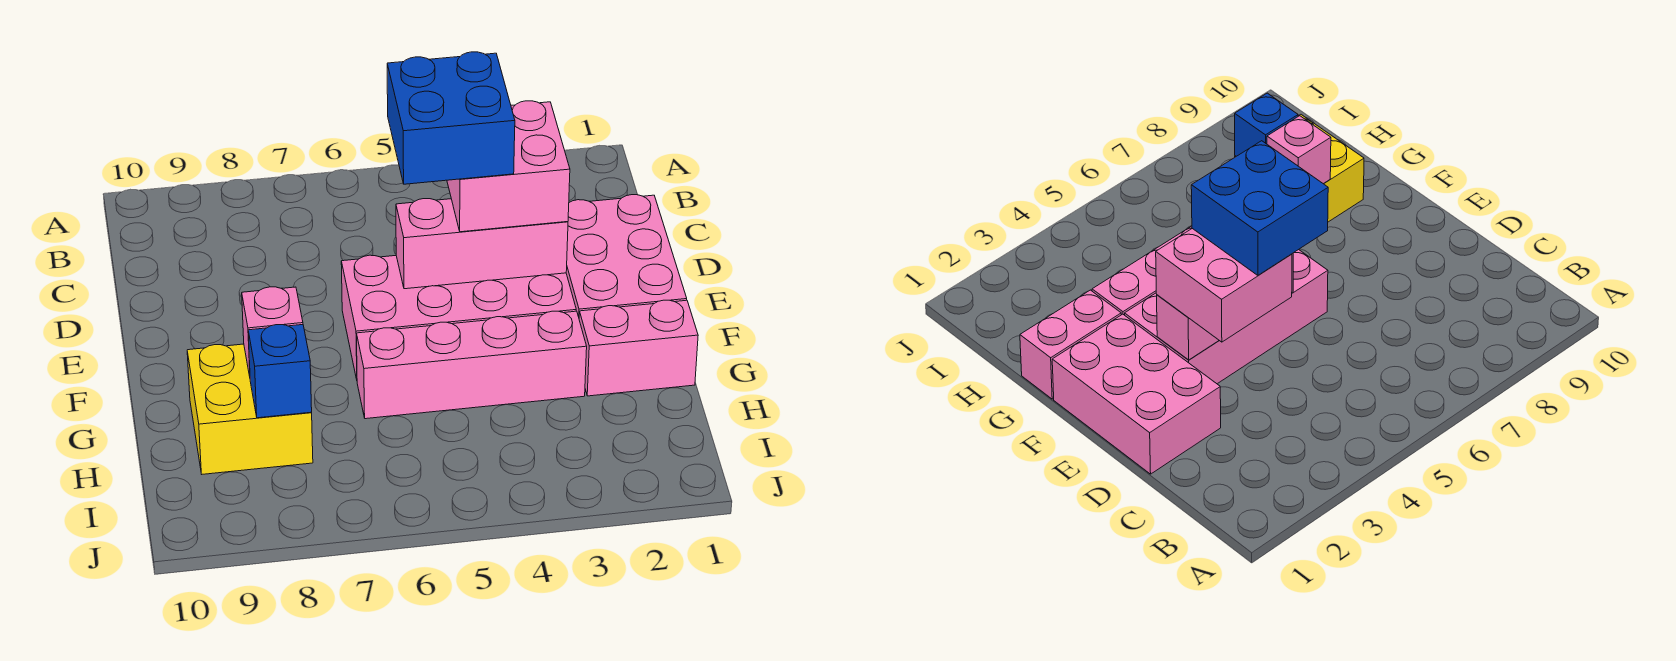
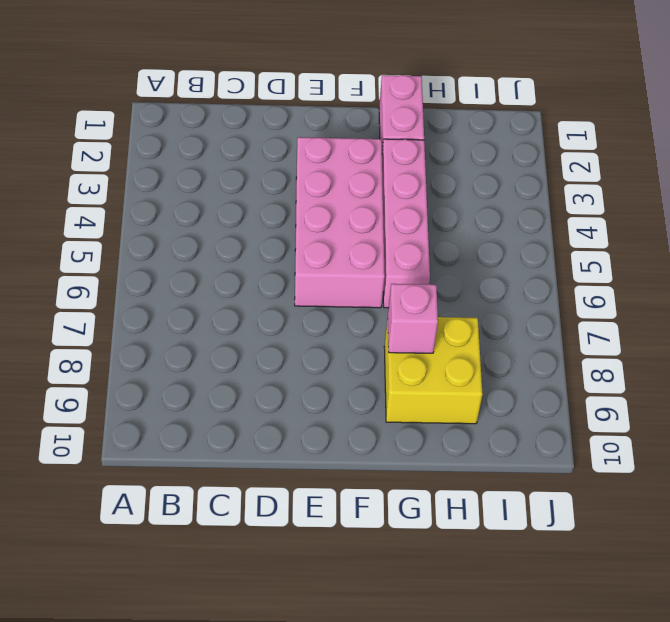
none -> pink 2x3 brick [566,195,687,317]
none -> pink 1x3 brick [396,199,568,289]

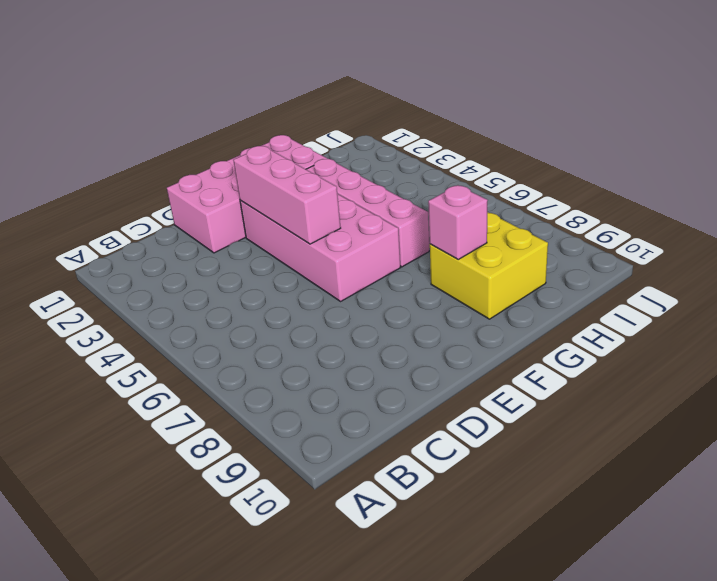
none -> blue 1x1 brick [248,325,312,418]
none -> pink 2x2 brick [447,101,570,232]

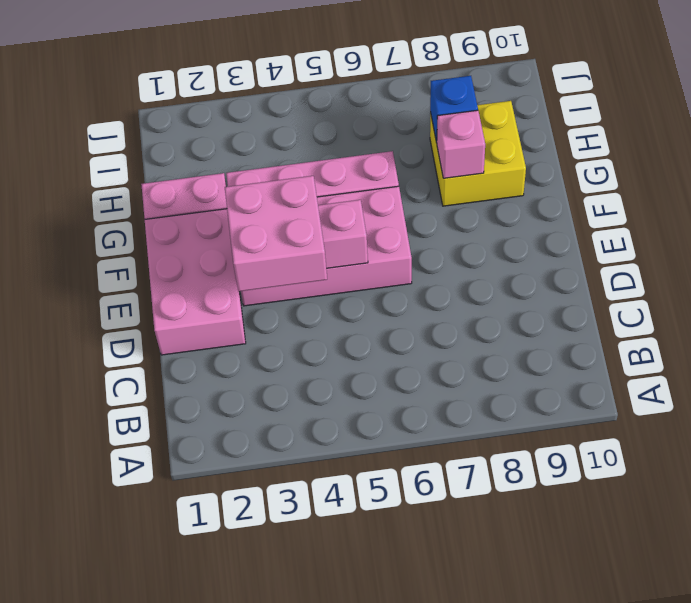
none -> blue 2x2 brick [387,52,515,184]

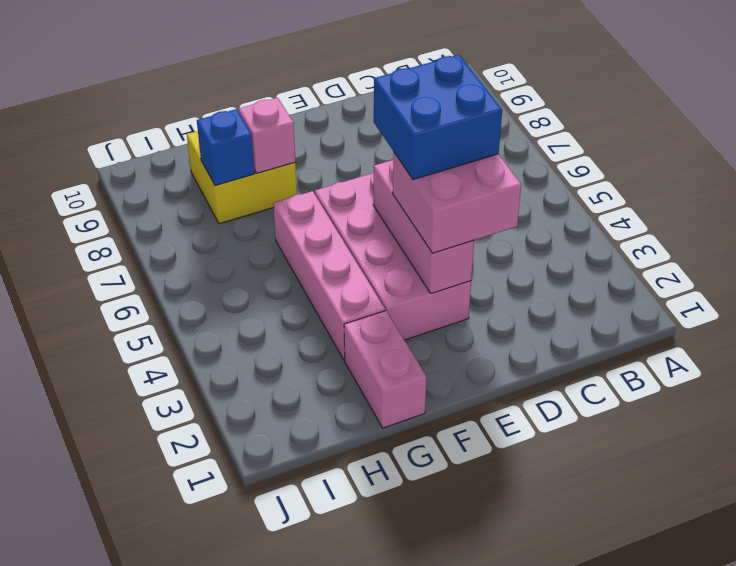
none -> pink 2x3 brick [566,195,687,317]

